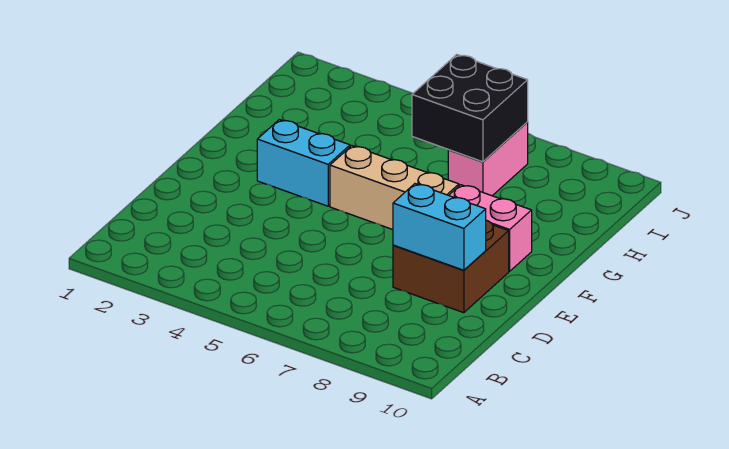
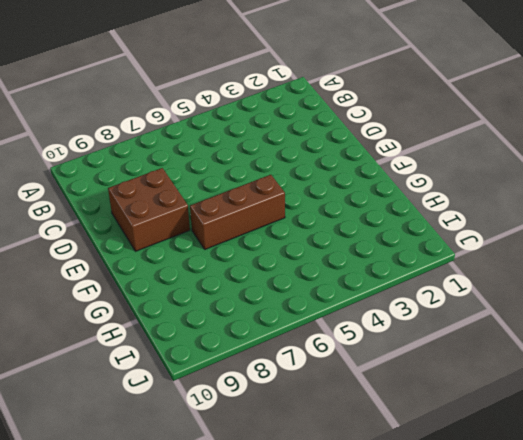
brown 1x3 brick [190,175,285,249] -> tan 1x3 brick [330,146,459,229]
none -> cyan 1x2 brick [257,120,350,206]
none -> pink 1x2 brick [449,185,532,271]

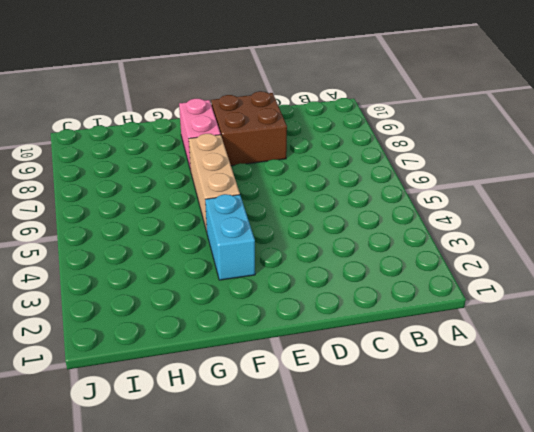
none -> pink 1x2 brick [448,122,528,196]
none -> cyan 1x2 brick [393,184,486,270]

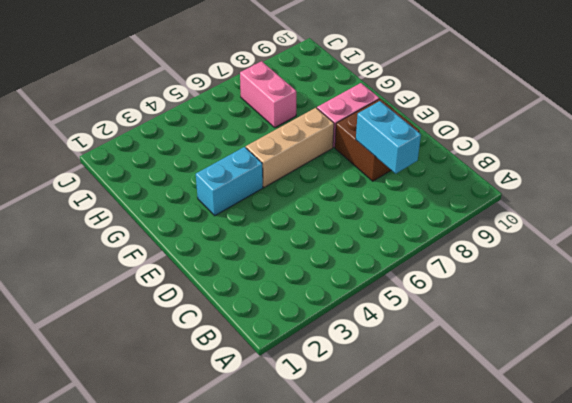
cyan 1x2 brick [356,101,421,174] -> cyan 1x2 brick turned to [393,184,486,270]
none -> black 2x2 brick [412,55,528,162]

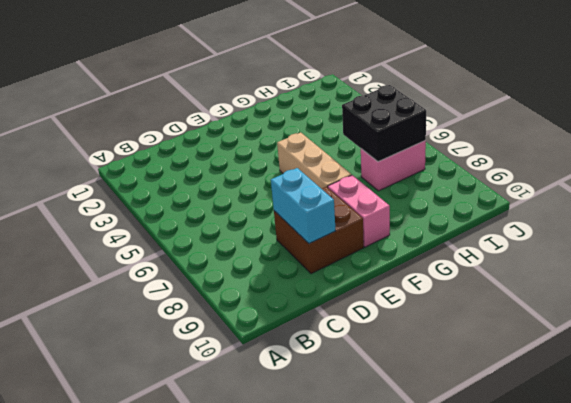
none -> cyan 1x2 brick [257,120,350,206]

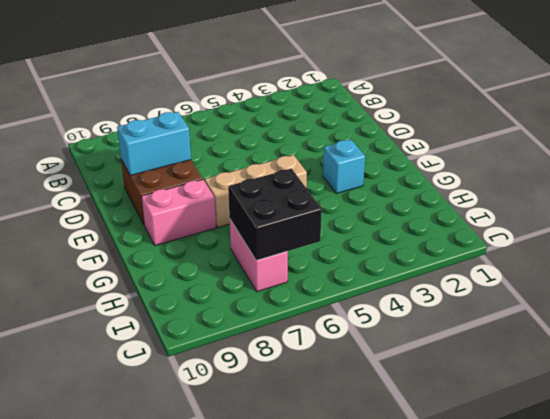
cyan 1x1 brick [323,140,365,194] -> cyan 1x2 brick [257,120,350,206]

